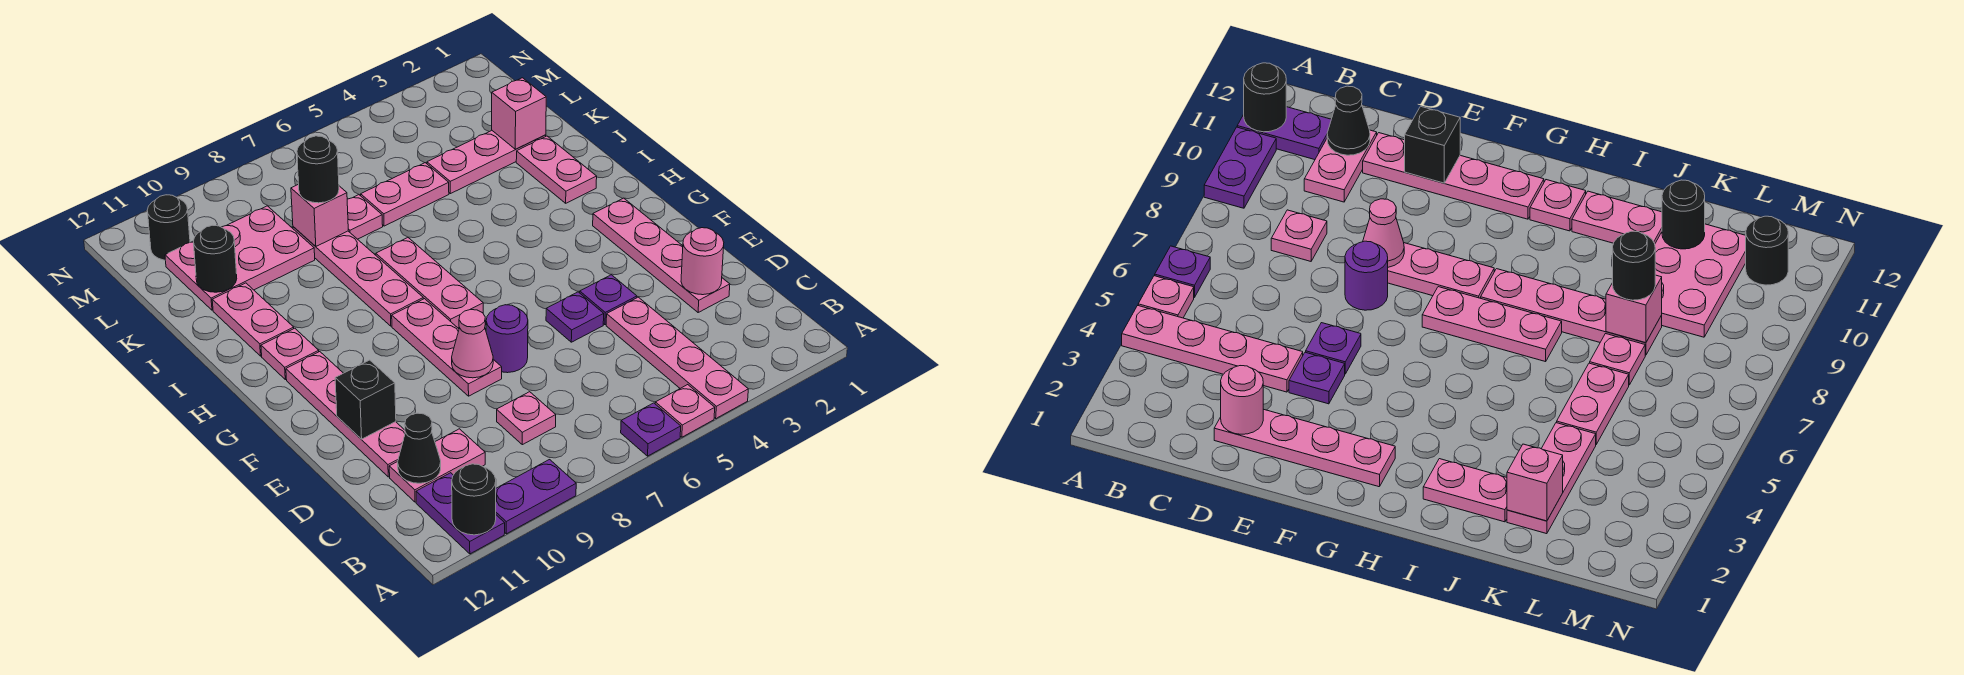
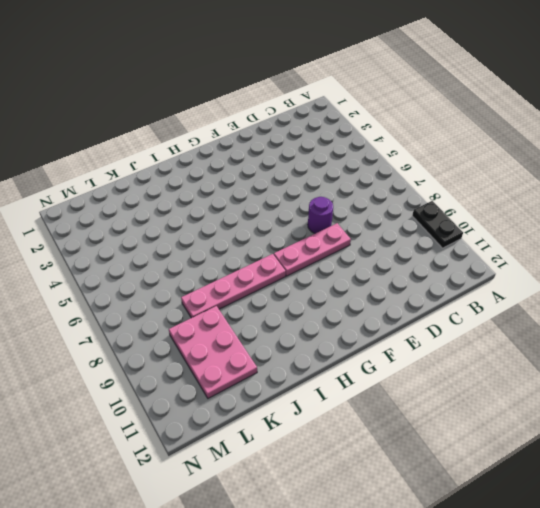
black 1x2 plate [412,201,463,248] -> purple 1x2 plate [496,460,576,534]
none -> pink 1x4 plate [606,297,748,418]
none -> pink 1x1 plate [655,385,715,437]
none -> purple 1x1 plate [621,403,681,456]
none -> purple 1x2 plate [416,473,505,554]

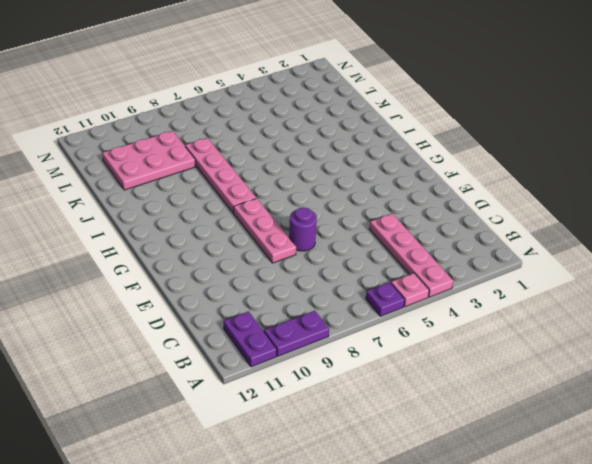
none -> pink 1x1 plate [497,392,556,445]
none -> pink 1x2 plate [389,429,485,502]
none -> pink 1x4 plate [593,198,730,312]
none -> pink 1x4 plate [286,352,406,477]

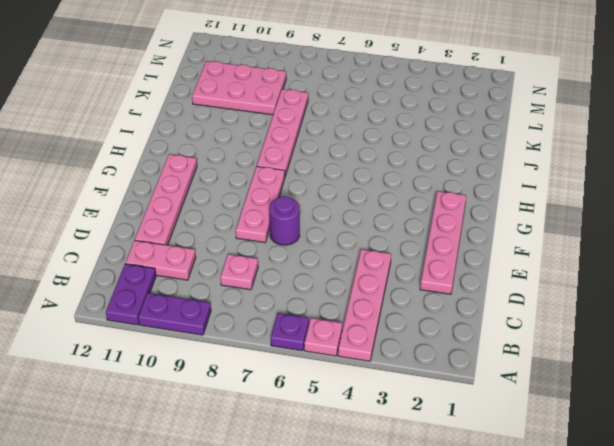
none -> purple 1x1 plate [580,275,637,325]
none -> purple 1x1 plate [546,292,604,342]
none -> pink 1x3 plate [376,238,483,328]
none -> pink 1x1 plate [261,328,319,380]

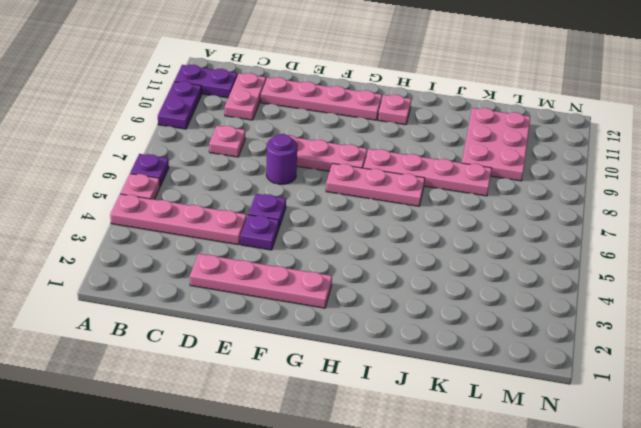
none -> pink 1x2 plate [516,136,597,203]
none -> pink 1x2 plate [212,283,294,356]
none -> pink 1x3 plate [427,131,546,194]
none -> pink 1x2 plate [361,163,449,226]

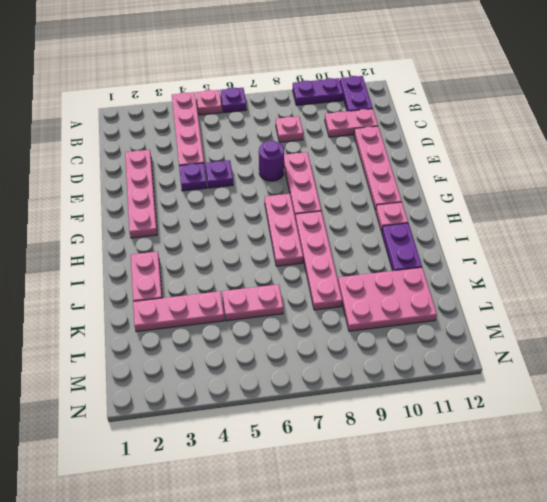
purple 1x2 plate [382,223,422,271] -> pink 1x2 plate [212,283,294,356]
none -> pink 1x1 plate [347,195,383,239]
none -> black 1x1 round brick [147,195,190,260]
none -> black 1x1 round brick [452,464,496,535]
none -> black 1x1 cone [398,413,441,483]

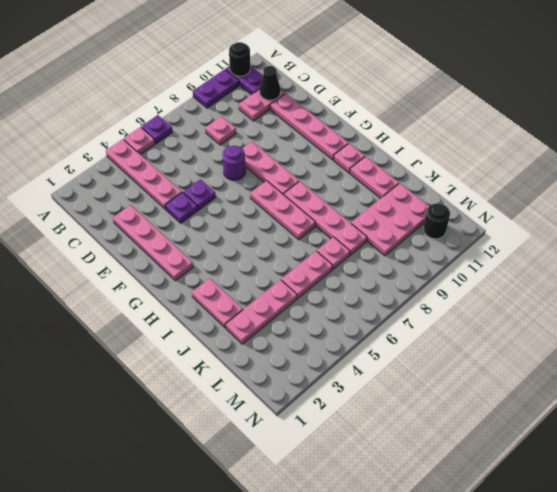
none -> pink 1x1 round brick [681,228,724,295]
none -> pink 1x1 cone [452,310,493,378]
none -> black 1x1 brick [335,360,396,439]
none -> pink 1x1 brick [492,78,546,149]

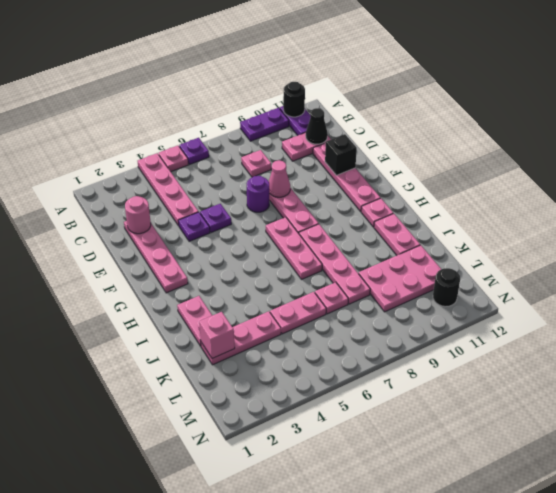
none -> pink 1x1 brick [291,184,348,246]
none -> black 1x1 round brick [193,225,237,292]
none -> black 1x1 round brick [297,136,339,203]

